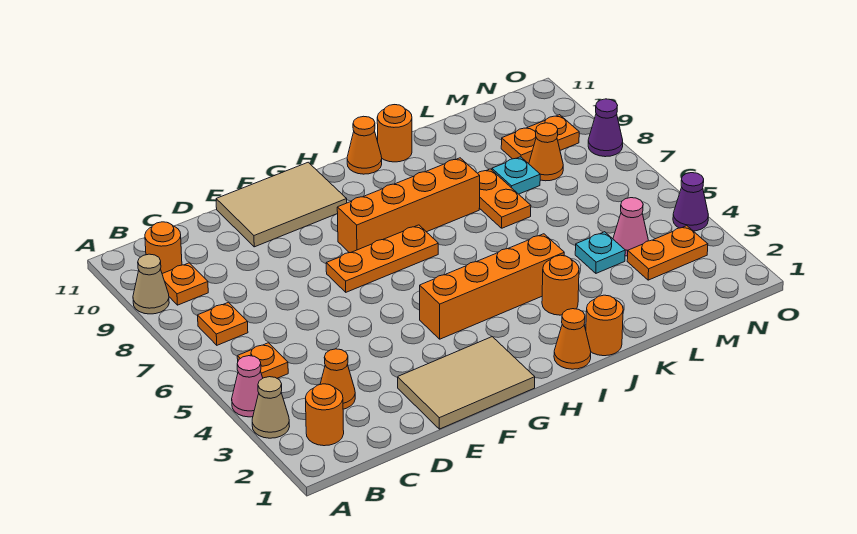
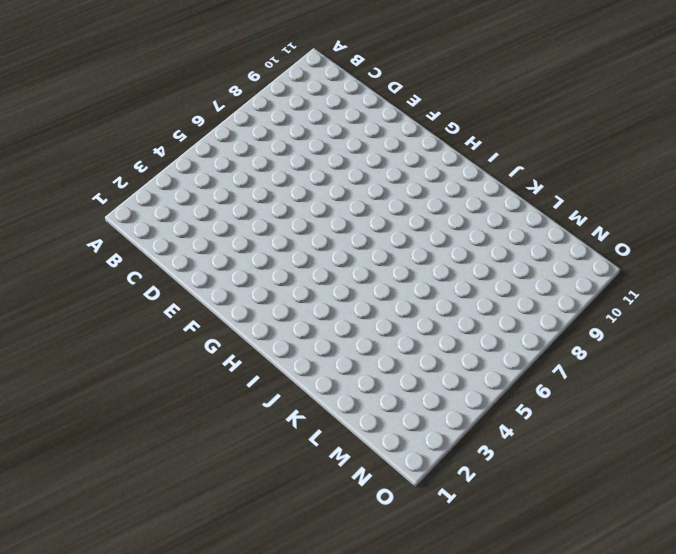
none -> tan 1x1 cone [252,377,290,438]
none -> pink 1x1 cone [232,356,263,417]
none -> tan 1x1 cone [133,254,169,314]

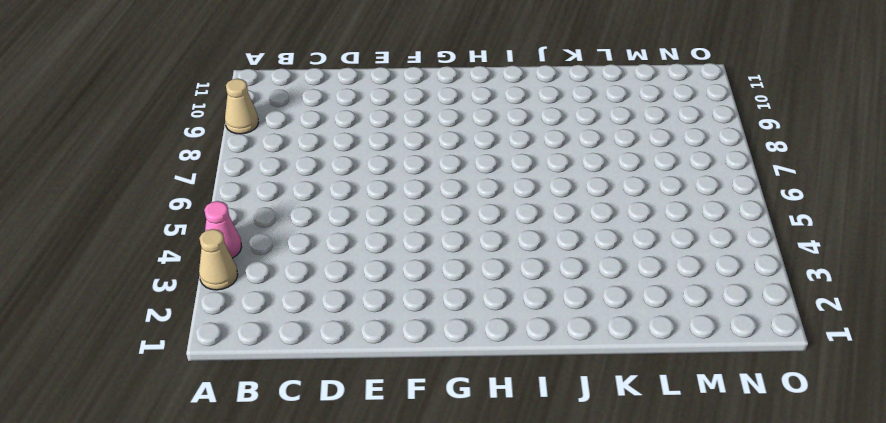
none -> orange 1x1 round brick [306,384,344,446]
none -> orange 1x1 plate [237,343,288,378]
none -> orange 1x1 plate [198,302,248,345]

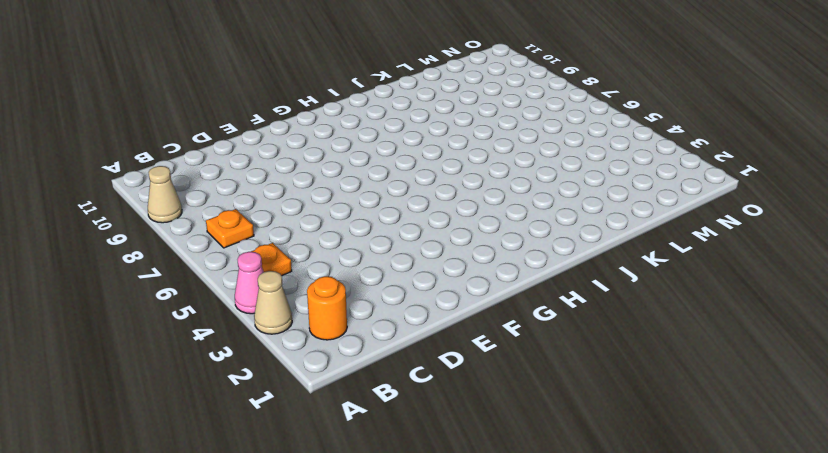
none -> orange 1x1 plate [162,263,208,305]
none -> orange 1x1 round brick [145,222,182,274]
none -> orange 1x1 cone [320,349,355,409]

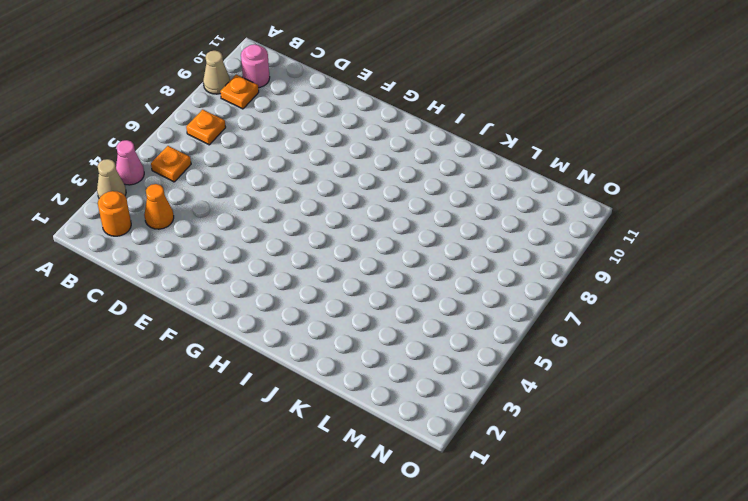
pink 1x1 round brick [241,44,270,88] -> orange 1x1 round brick [145,222,182,274]
none -> tan 2x3 tile [398,337,535,429]
none -> tan 2x3 tile [216,162,347,247]
none -> orange 1x3 plate [326,225,438,292]

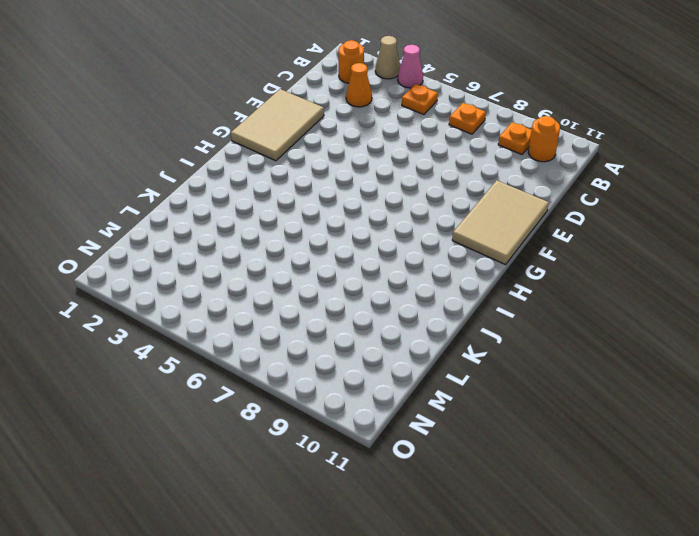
none -> tan 1x1 cone [133,254,169,314]
none -> orange 1x3 plate [326,225,438,292]
none -> orange 1x4 brick [420,234,564,339]

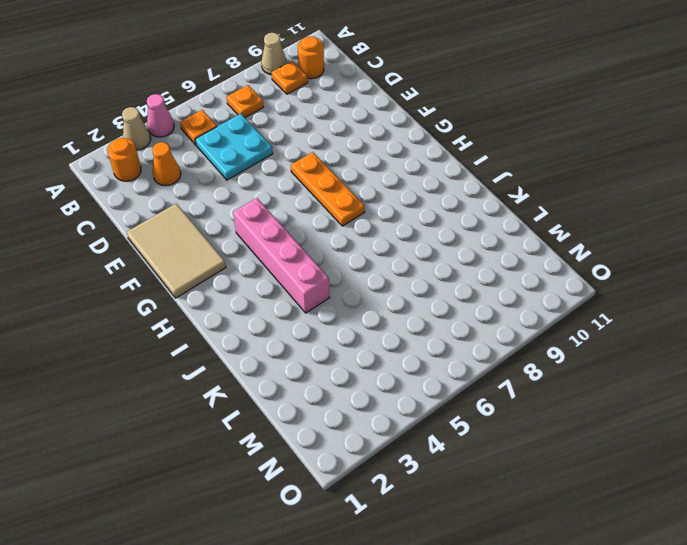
cyan 2x2 plate [195,114,273,180] -> none
pink 1x4 brick [233,198,329,313] -> orange 1x4 brick [420,234,564,339]
none -> tan 2x3 tile [216,162,347,247]
none -> orange 1x4 brick [337,158,480,253]
none -> orange 1x1 cone [554,309,591,369]

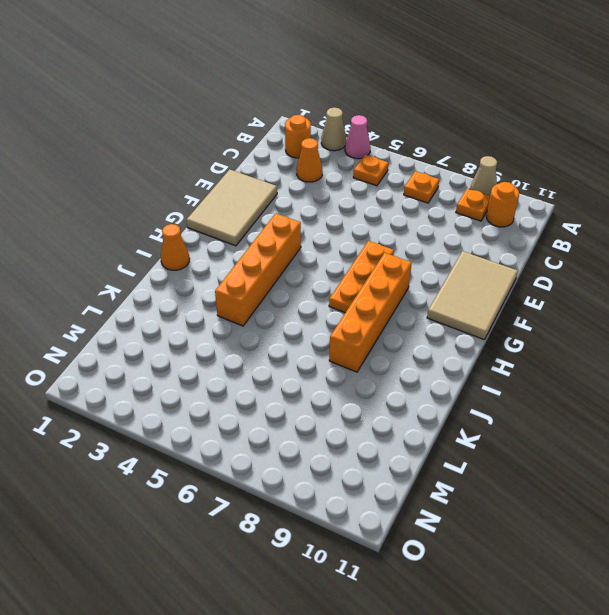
none -> orange 1x1 cone [347,116,382,174]
none -> orange 1x1 round brick [586,295,623,356]
none -> orange 1x1 round brick [542,255,579,315]

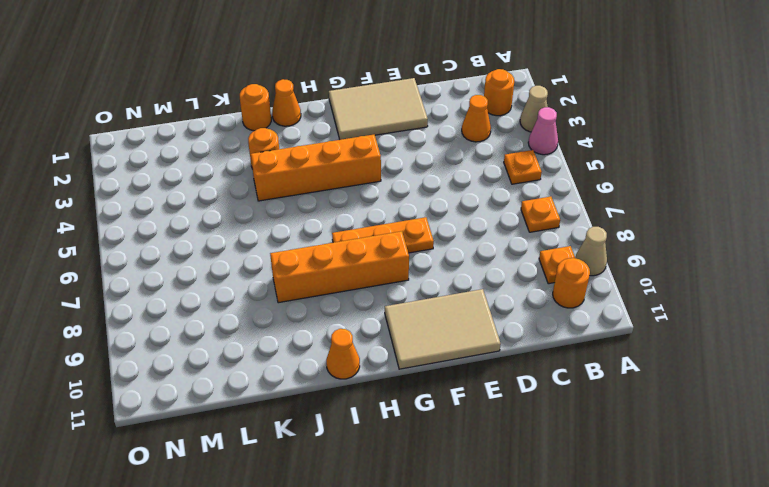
none -> orange 1x1 round brick [377,105,412,162]
none -> orange 1x2 plate [478,169,531,228]
none -> cyan 1x1 plate [575,232,625,273]

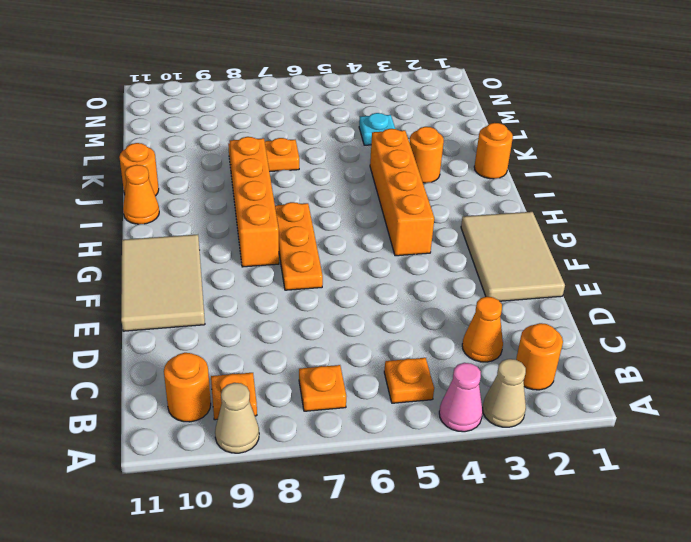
none -> orange 1x1 cone [554,309,591,369]
none -> cyan 1x1 plate [492,157,540,194]
none -> orange 1x2 plate [627,226,708,280]

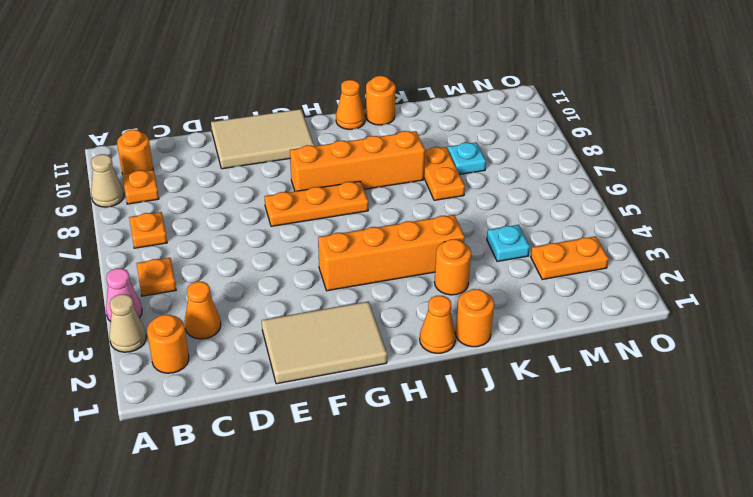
none -> pink 1x1 cone [613,198,648,256]
none -> orange 1x1 cone [529,123,563,181]
none -> orange 1x2 plate [501,115,579,163]

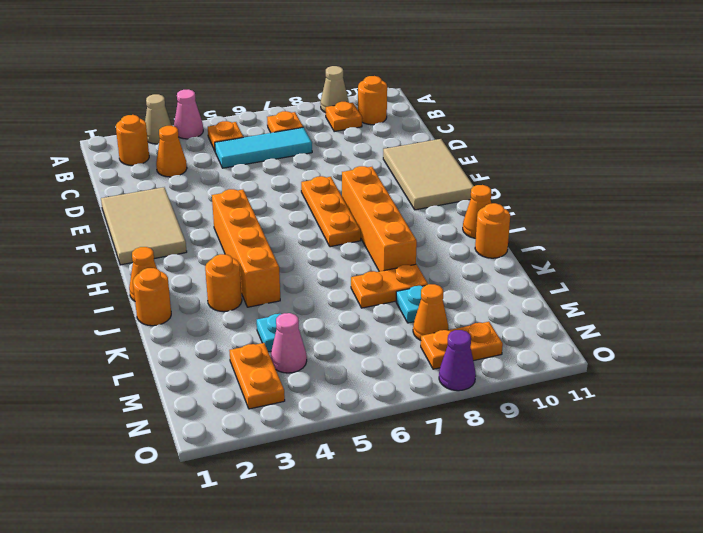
cyan 1x3 tile [215,127,312,168] -> none
orange 1x2 plate [421,322,503,369] -> orange 1x2 plate turned to [501,115,579,163]
none -> purple 1x1 cone [673,173,708,231]

